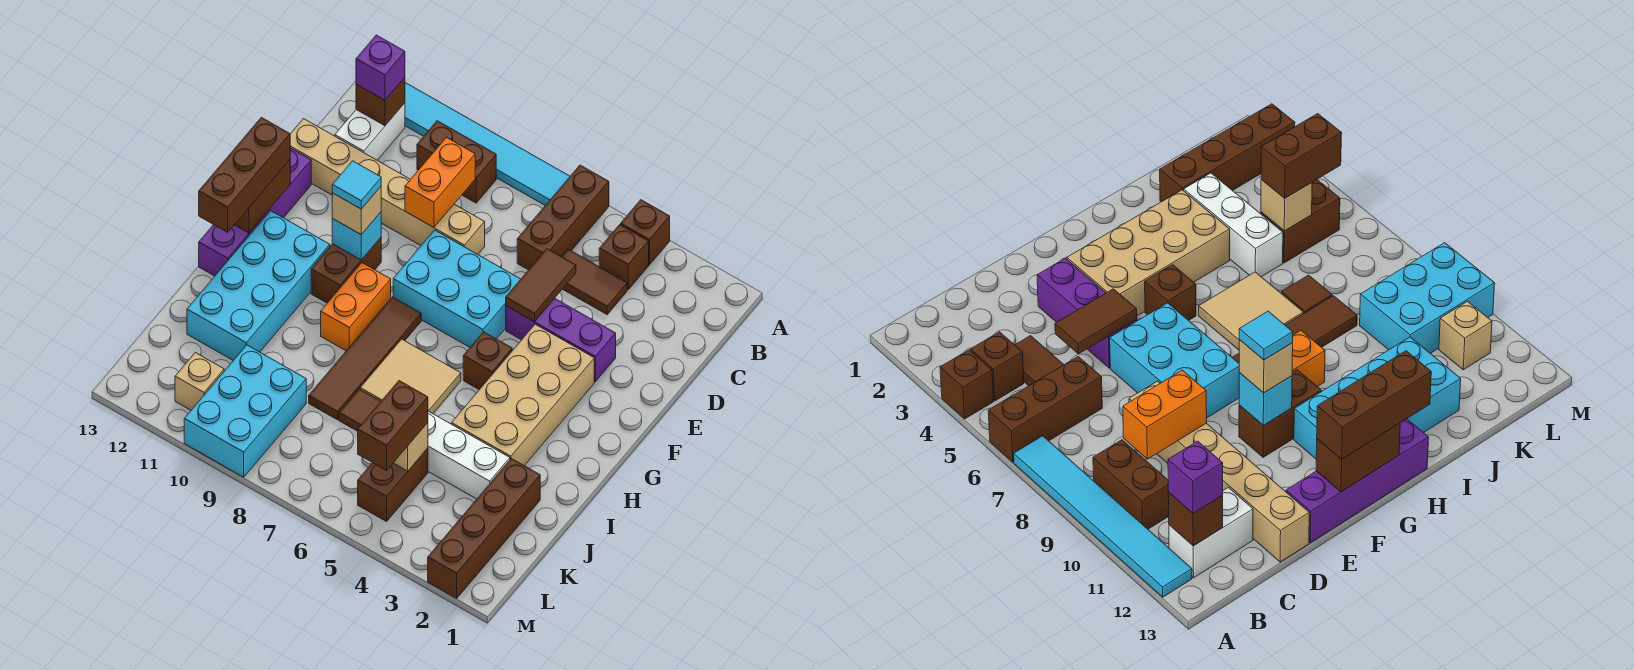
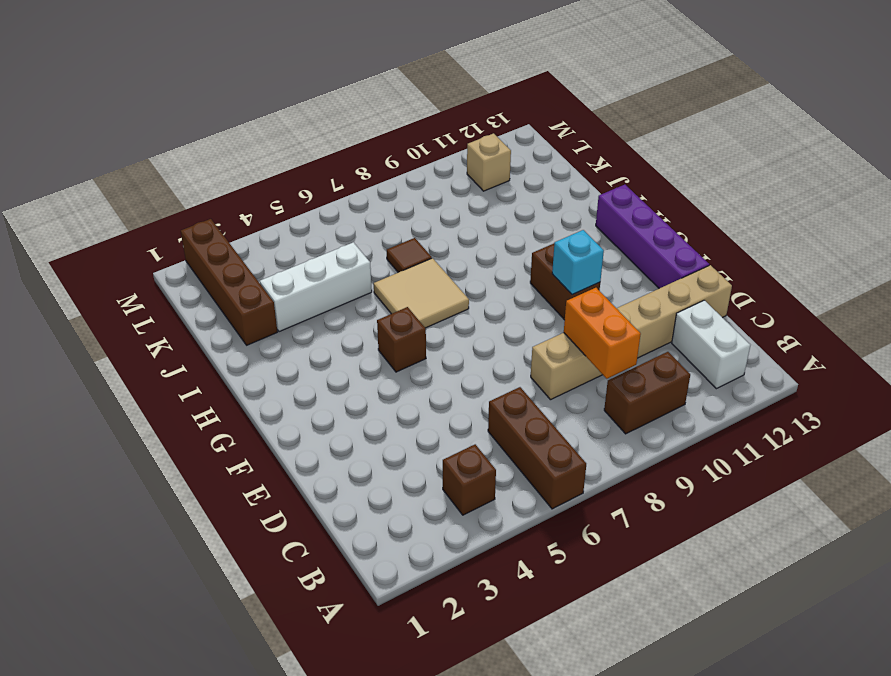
none -> brown 1x1 brick [621,200,670,265]
none -> cyan 1x6 tile [405,83,570,205]
none -> brown 1x2 tile [562,249,627,314]
none -> purple 1x3 brick [506,298,616,382]

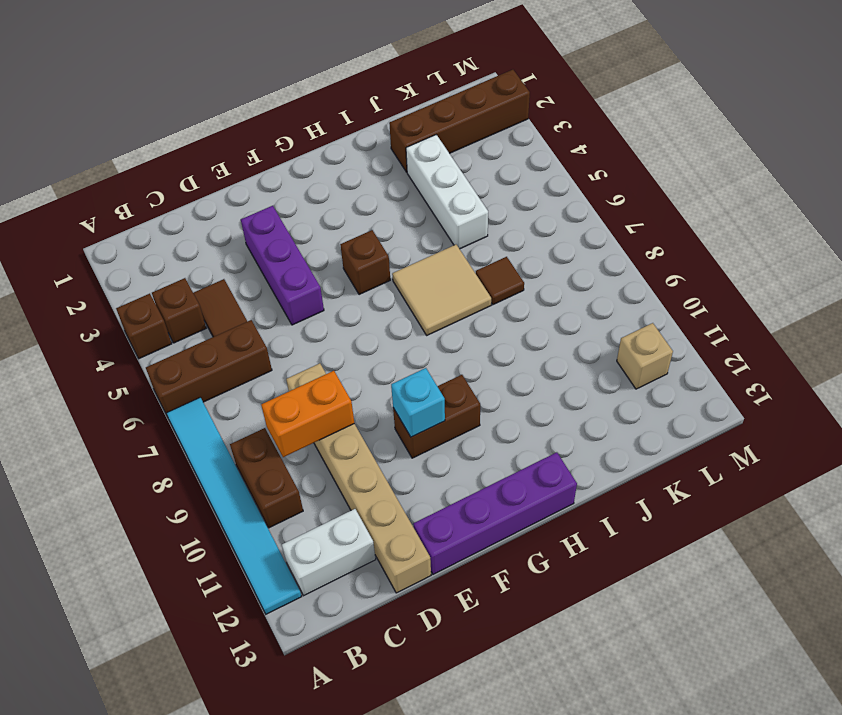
none -> cyan 2x3 brick [393,230,521,347]
none -> tan 2x4 brick [452,324,594,466]
none -> brown 1x4 tile [309,297,421,420]
none -> orange 1x2 brick [321,263,391,351]

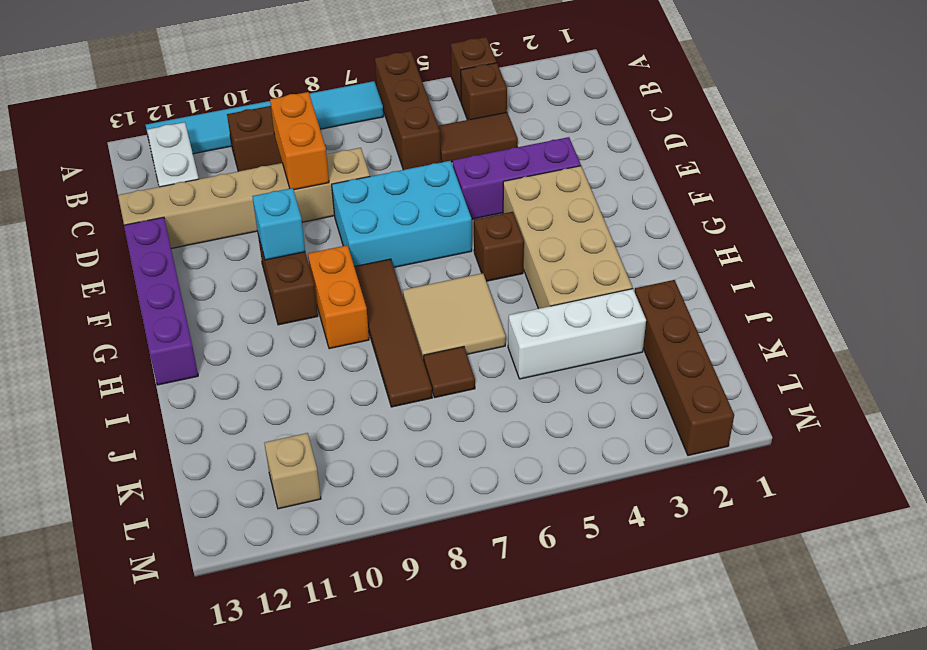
none -> cyan 2x4 brick [187,211,330,361]
none -> brown 1x2 brick [358,448,428,521]
none -> cyan 2x3 brick [184,345,306,477]
none -> brown 1x1 brick [356,78,405,126]

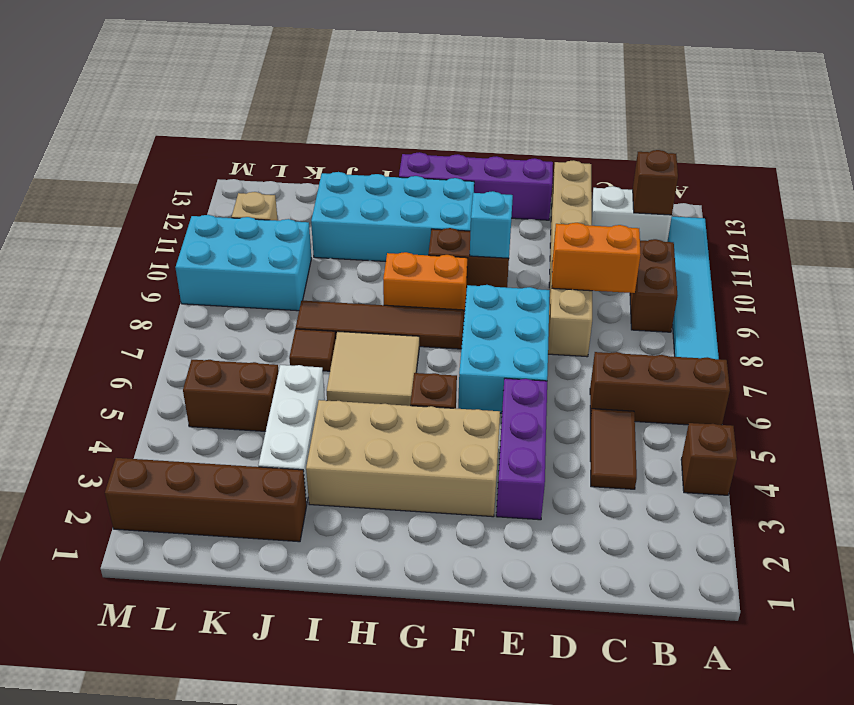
none -> brown 1x1 brick [599,225,649,289]
none -> brown 1x2 tile [506,249,576,322]
none -> brown 1x2 brick [235,160,290,233]
none -> tan 1x1 brick [394,423,428,471]

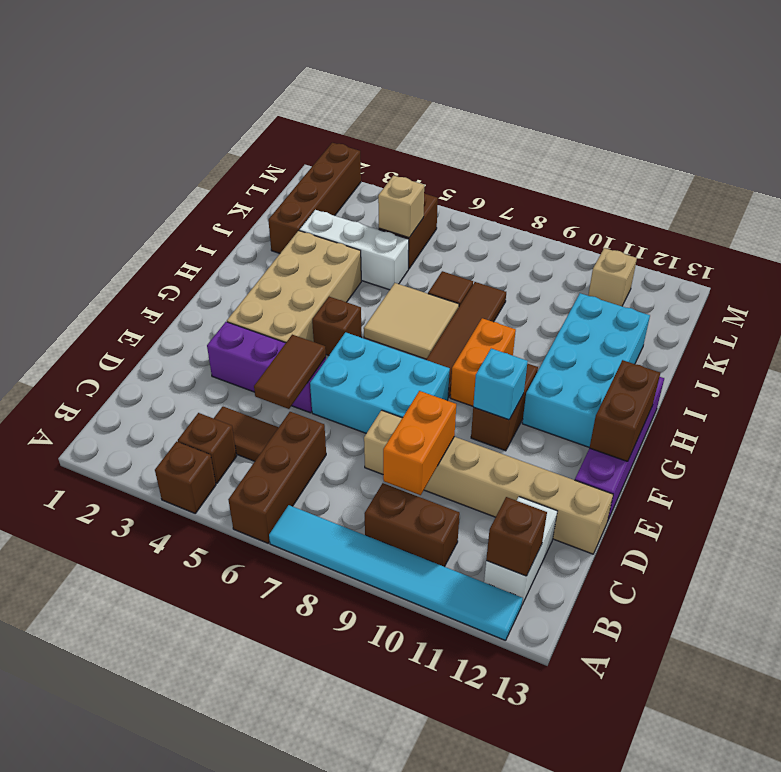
none -> cyan 2x3 brick [184,345,306,477]
none -> purple 1x1 brick [356,35,405,100]
none -> tan 1x1 brick [332,187,381,234]
none -> brown 1x3 brick [199,117,290,232]

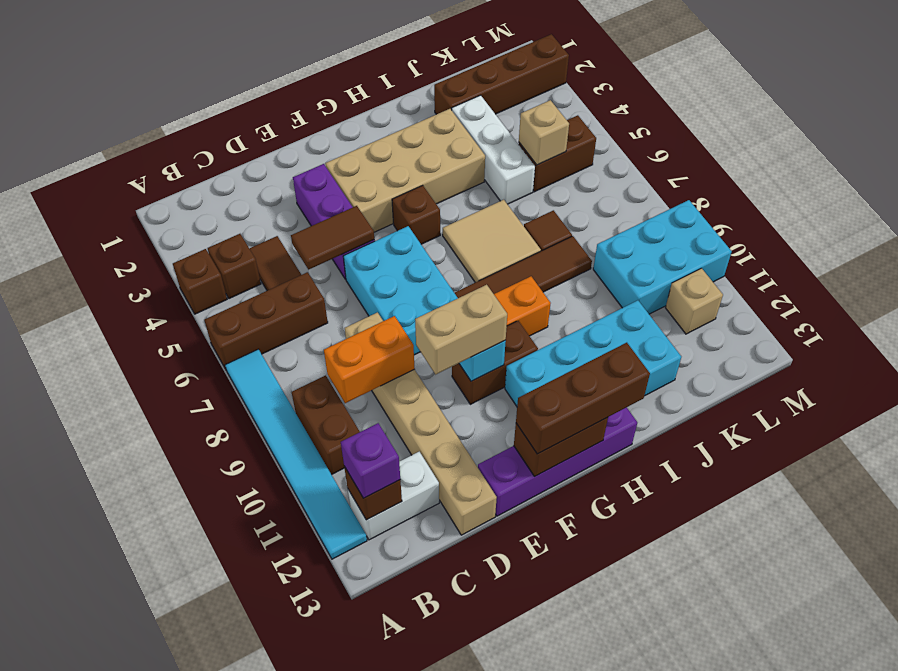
tan 1x2 brick [415,285,507,374] -> tan 1x1 brick [332,187,381,234]
none -> brown 1x2 brick [358,381,428,470]
none -> cyan 1x1 tile [332,161,381,209]

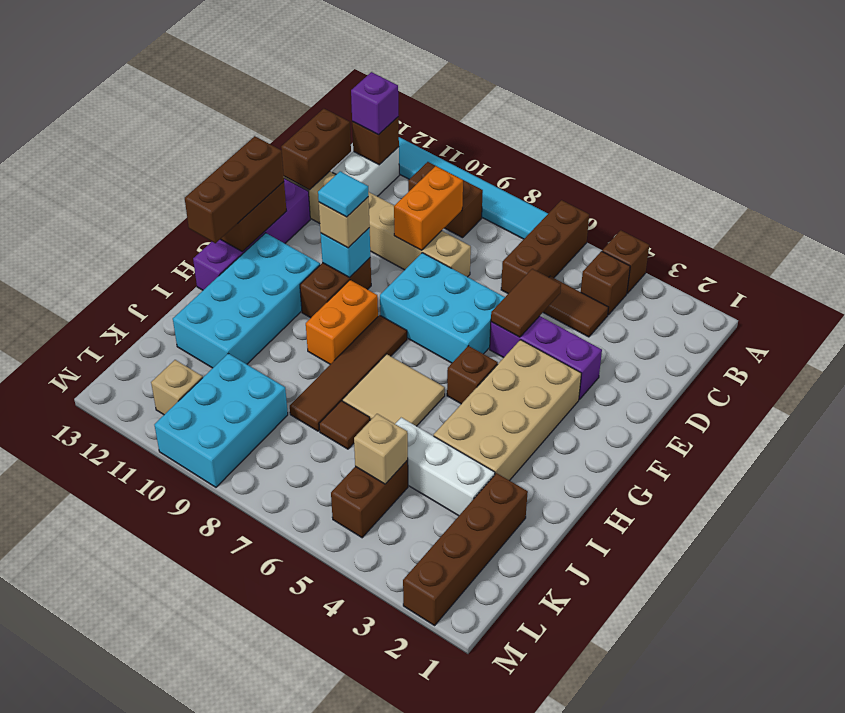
brown 1x2 brick [281,109,351,190] -> brown 1x2 brick moved to [358,381,428,470]

